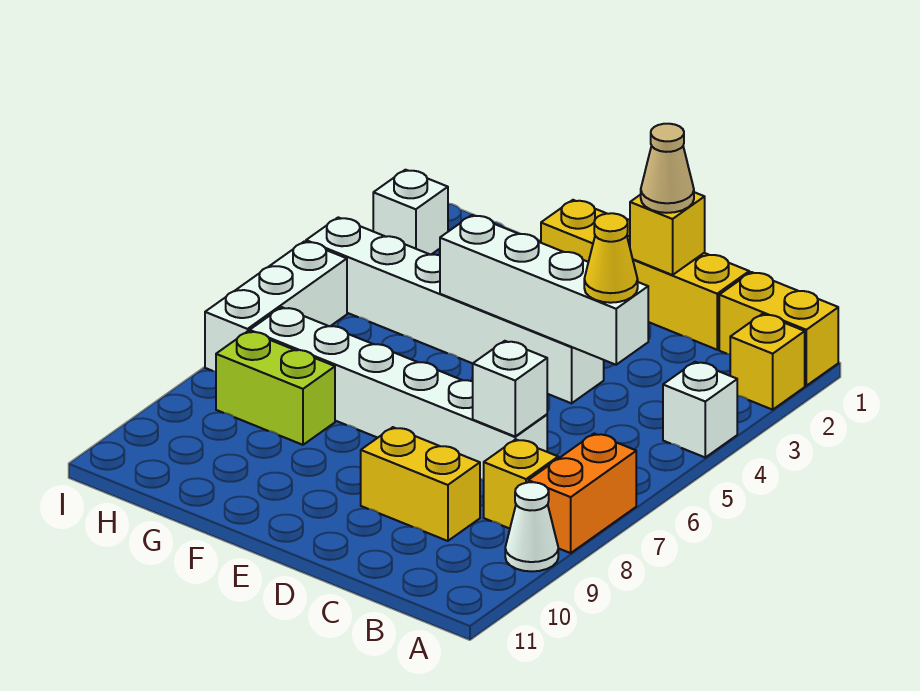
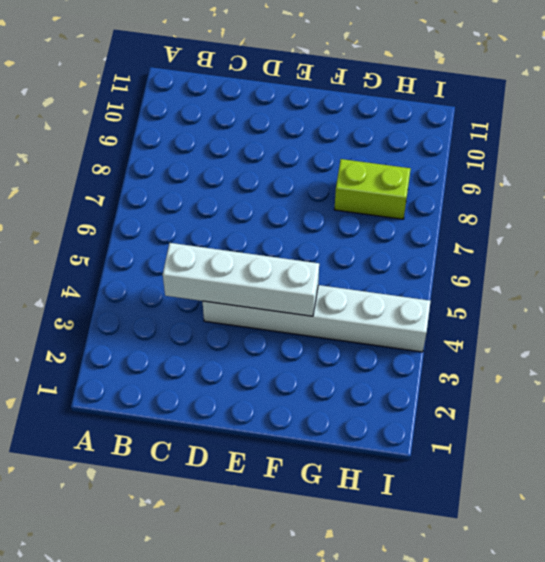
none -> yellow 1x2 brick [719,272,838,386]
none -> yellow 1x1 brick [730,314,805,410]
none -> white 1x1 brick [663,362,737,457]

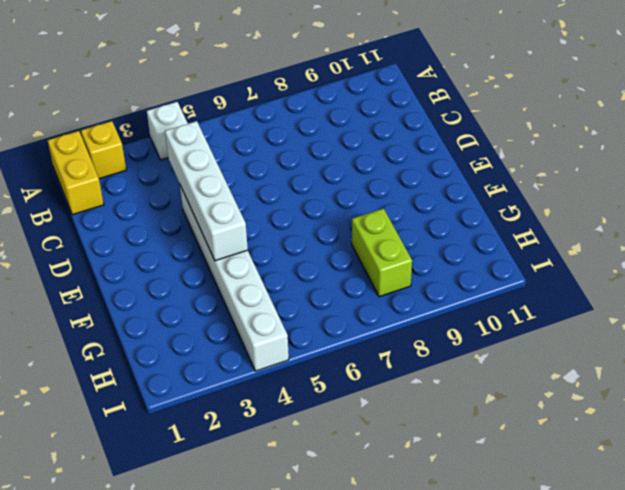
none -> orange 1x2 brick [528,434,636,553]
none -> white 1x1 cone [505,482,558,572]
none -> yellow 1x1 brick [484,439,558,529]

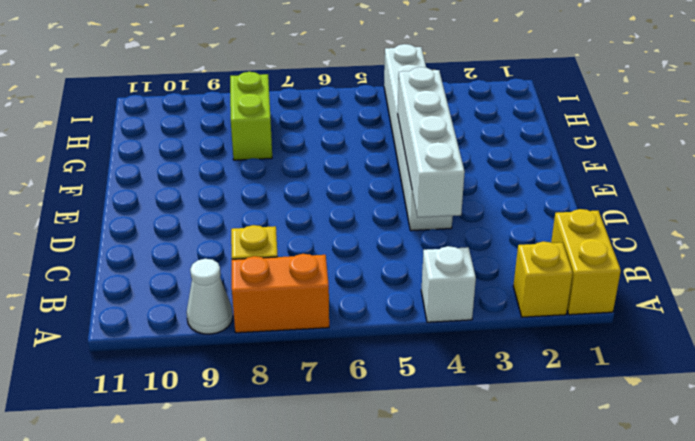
none -> yellow 1x4 brick [541,200,749,350]
none -> white 1x6 brick [250,307,547,480]
none -> yellow 1x2 brick [361,427,480,541]

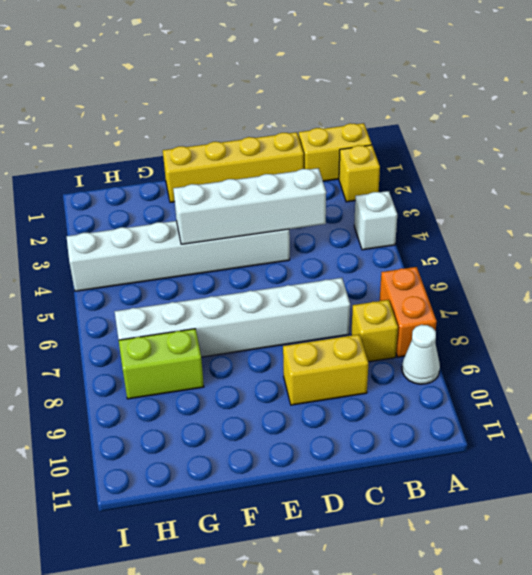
none -> white 1x1 brick [373,170,448,255]
none -> white 1x3 brick [205,241,347,371]
none -> white 1x1 brick [473,341,547,436]

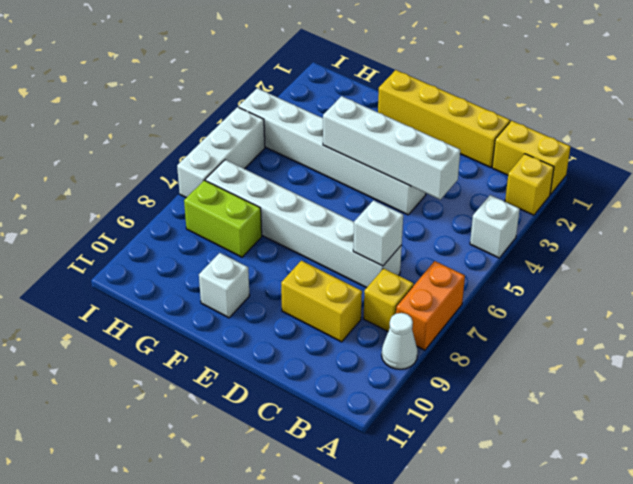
white 1x1 brick [199,253,250,318] -> white 1x1 brick moved to [373,170,448,255]
none -> yellow 1x1 brick [630,192,705,275]
none -> yellow 1x1 cone [584,213,638,303]
none -> tan 1x1 cone [641,124,694,213]

